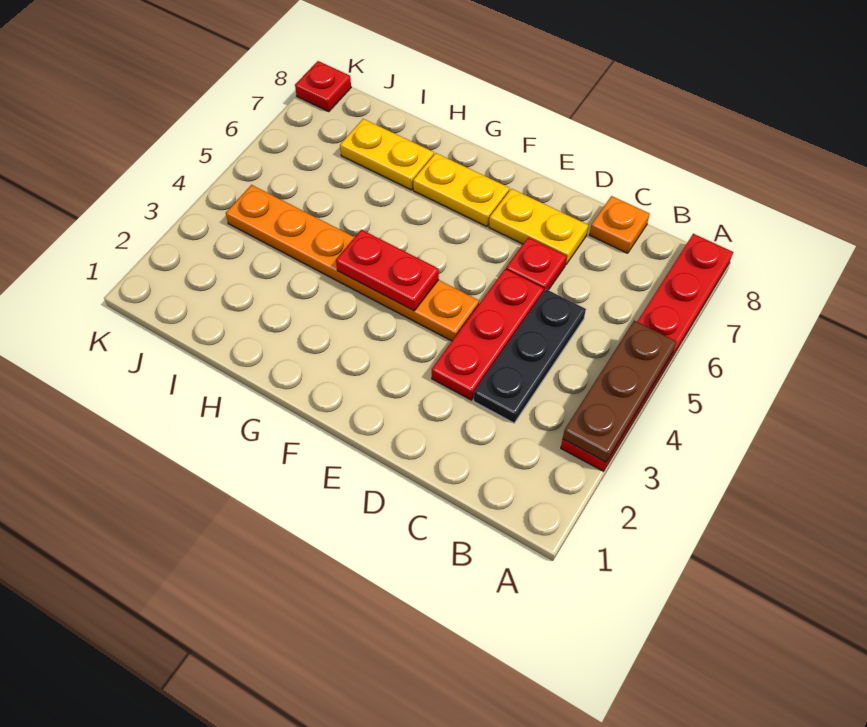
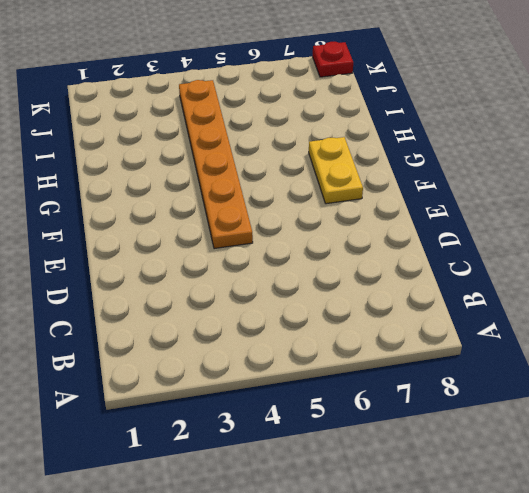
none -> red 1x6 plate [561,234,733,471]
none -> black 1x3 plate [474,289,586,423]
none -> orange 1x1 plate [589,196,650,253]

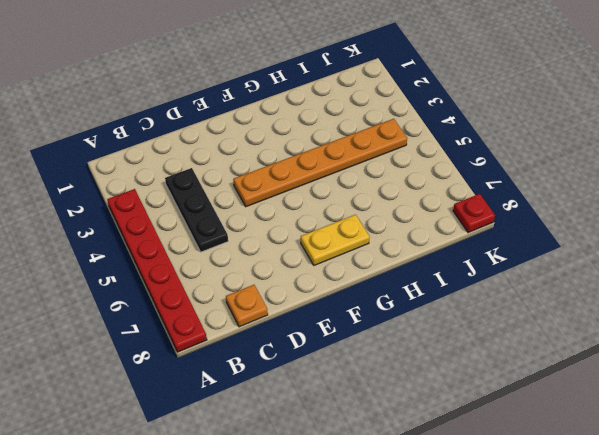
none -> red 1x3 plate [432,269,544,400]
none -> red 1x1 plate [506,237,567,293]
none -> yellow 1x2 plate [489,189,588,265]

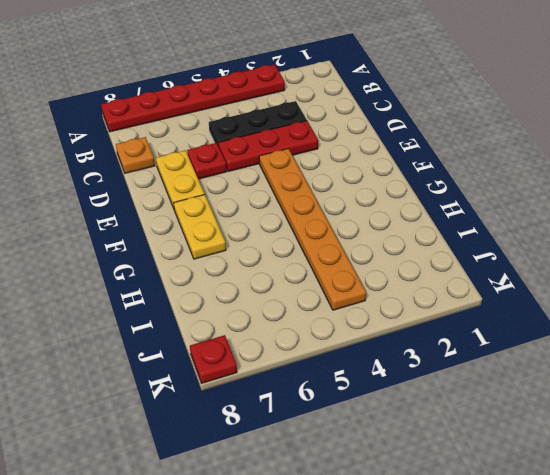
none -> yellow 1x2 plate [340,119,434,190]
none -> brown 1x3 plate [563,321,677,462]
none -> red 1x2 plate [336,230,439,311]

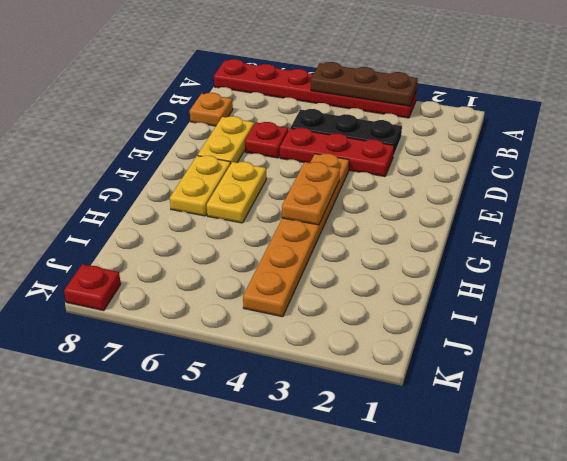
orange 1x2 plate [282,162,340,225] -> red 1x2 plate [336,230,439,311]
yellow 1x2 plate [207,162,266,223] -> yellow 1x2 plate moved to [340,119,434,190]

